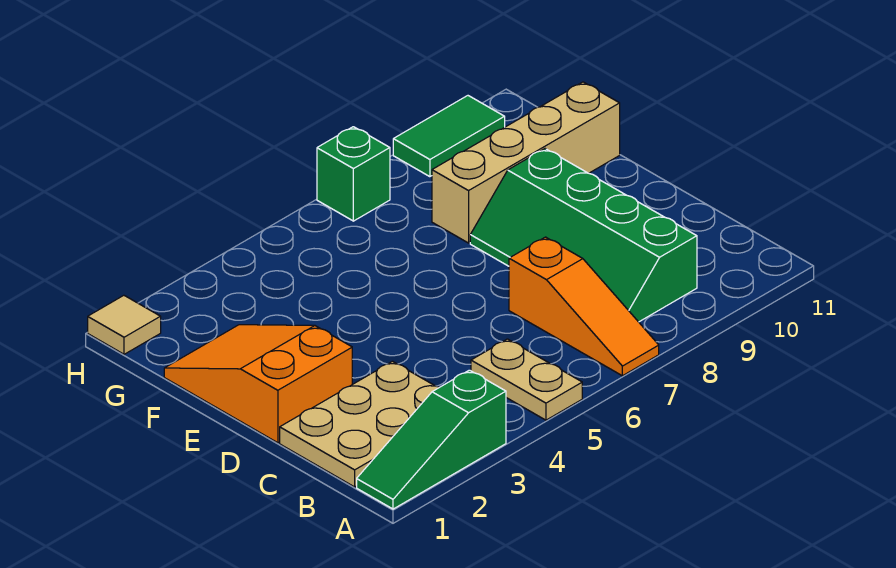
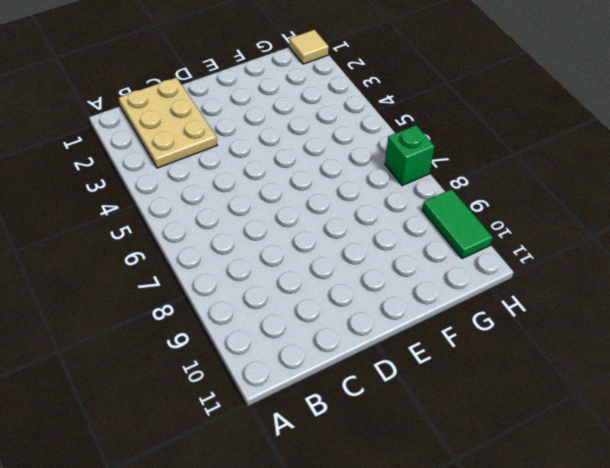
none -> green 1x3 slope [357,370,506,509]
none -> tan 1x2 plate [471,339,582,420]

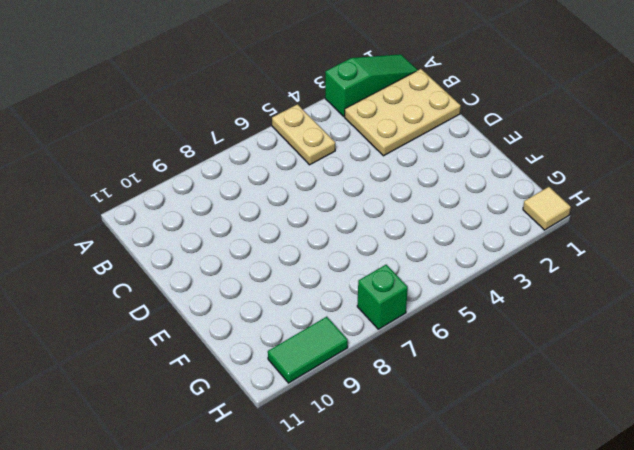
none -> orange 1x3 slope [509,237,659,376]
none -> green 2x4 slope [470,149,697,322]

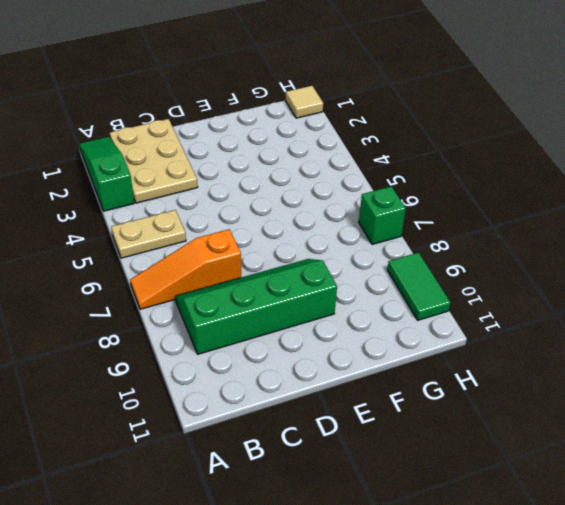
none -> orange 2x3 slope [164,325,352,443]
none -> tan 1x4 brick [432,82,620,243]

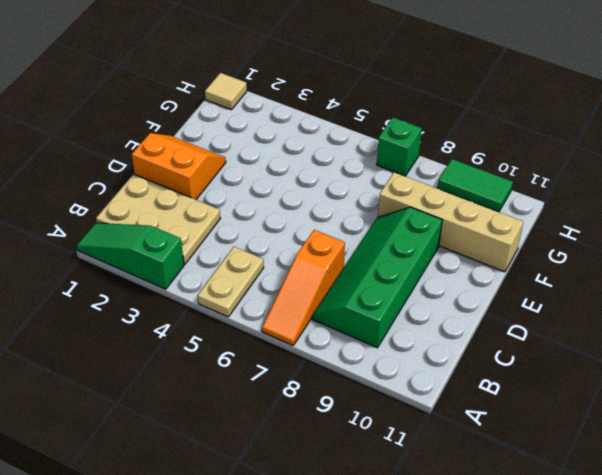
orange 2x2 slope [132,133,226,200] -> orange 2x3 slope [164,325,352,443]

